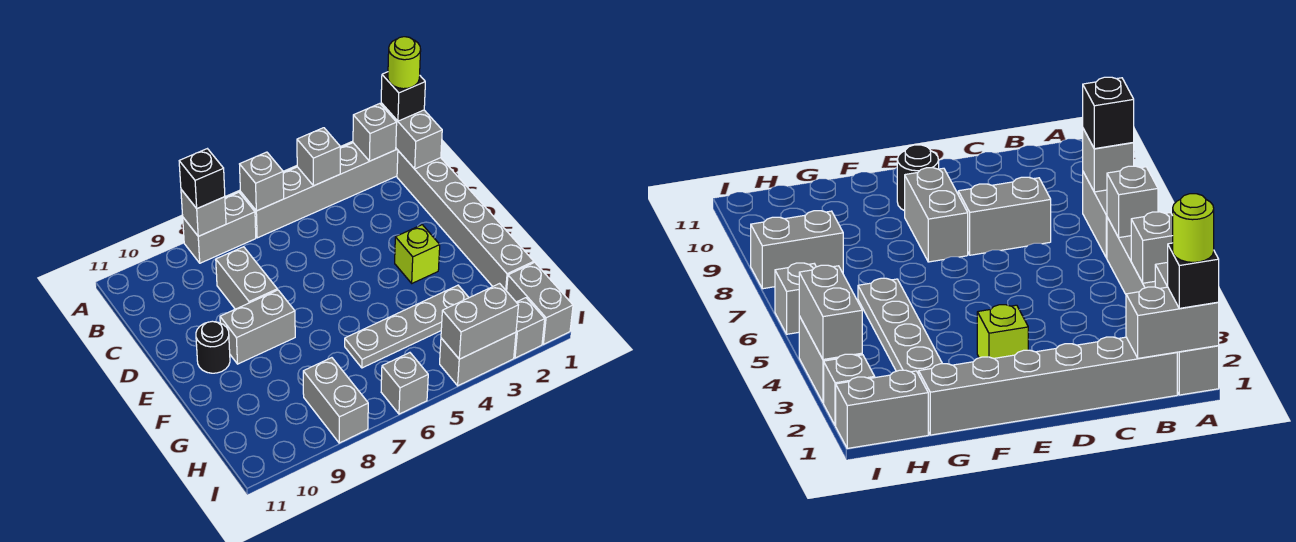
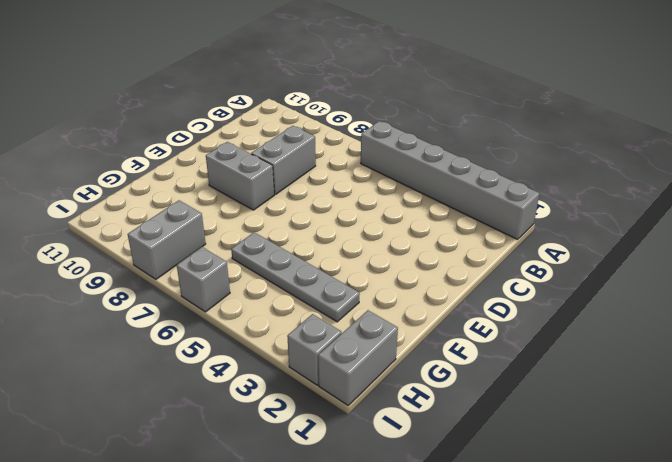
none -> grey 1x2 brick [183,192,256,263]
none -> grey 1x6 brick [397,151,534,291]
none -> lime 1x1 brick [395,225,440,283]

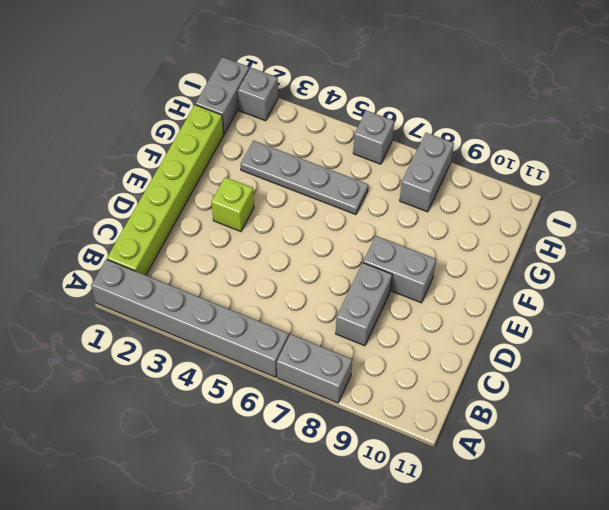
lime 1x6 brick [107,105,224,275] -> grey 1x6 brick [397,151,534,291]
none -> black 1x1 round brick [196,321,230,373]
none -> grey 1x2 brick [440,332,516,386]
none -> grey 1x2 brick [381,103,442,169]

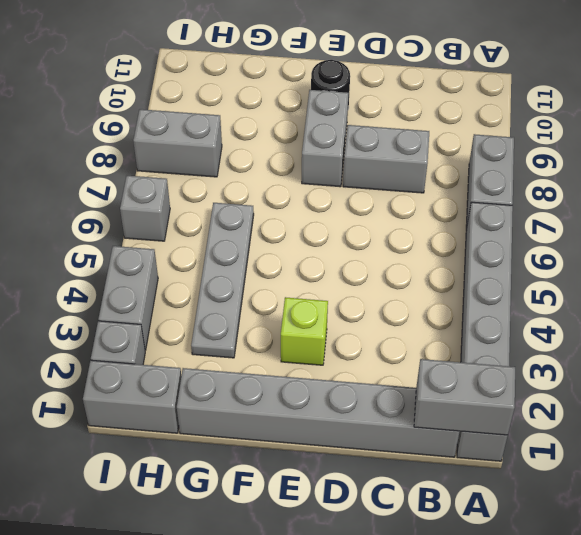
none -> grey 1x1 brick [353,104,397,161]
none -> grey 1x1 brick [297,128,340,186]
none -> grey 1x1 brick [240,152,284,211]

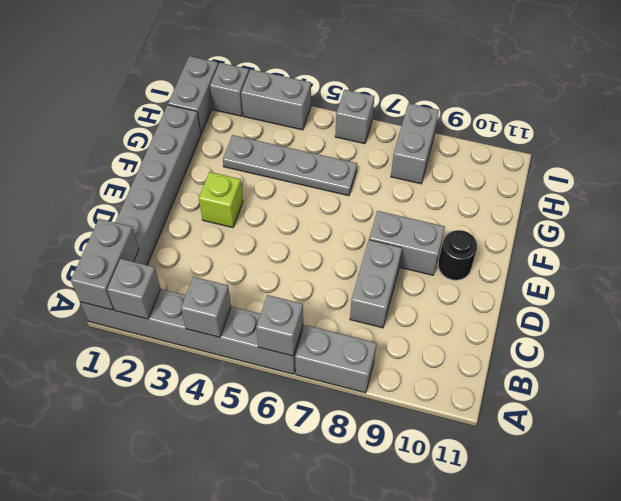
none -> grey 1x1 brick [181,190,226,236]
none -> grey 1x2 brick [441,284,518,359]
none -> black 1x1 brick [381,72,425,121]

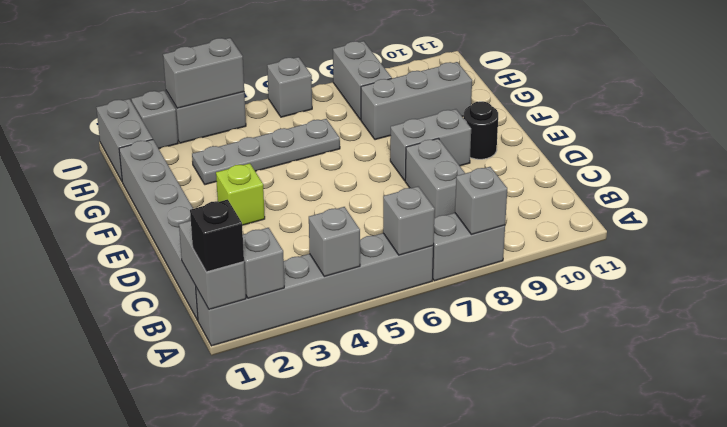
grey 1x3 brick [361,62,472,140] -> none
none -> black 1x1 brick [179,149,225,209]
none -> lime 1x1 round brick [388,37,421,89]

